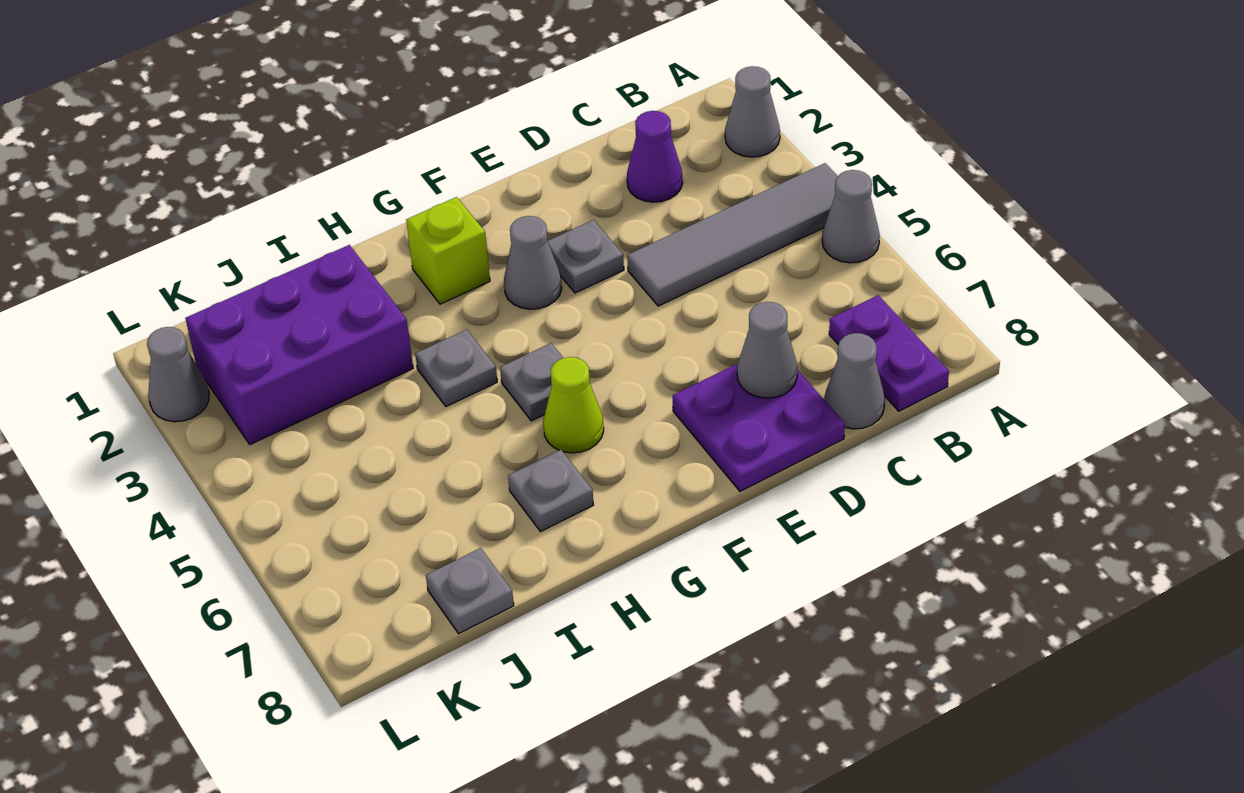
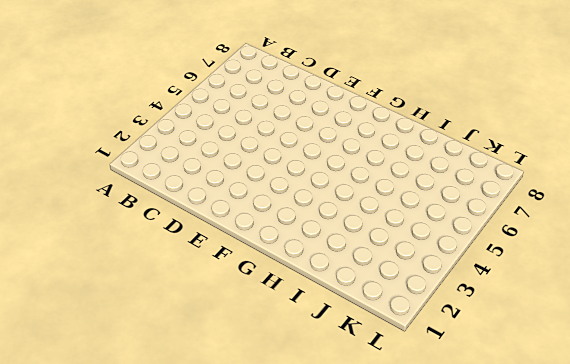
none -> grey 1x1 cone [725,66,780,157]
none -> grey 1x4 tile [627,163,838,306]
none -> grey 1x1 cone [822,170,880,263]

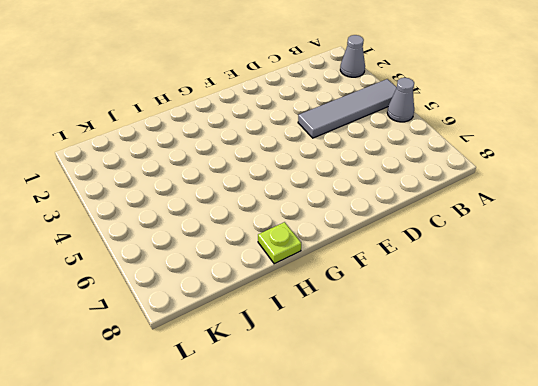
lime 1x1 plate [258,222,301,264] -> none
none -> purple 1x2 plate [829,295,949,411]
none -> purple 1x1 cone [627,111,683,202]
none -> grey 1x1 cone [824,333,885,429]

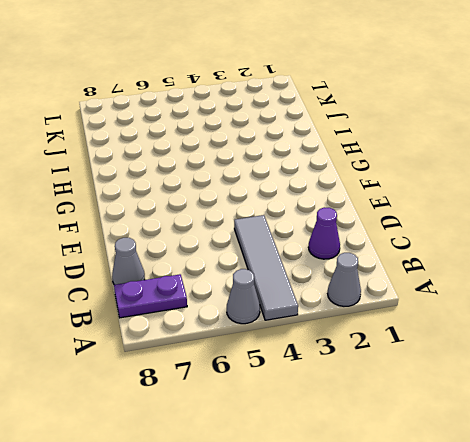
none -> purple 2x2 plate [673,364,845,491]
none -> grey 1x1 plate [548,220,624,293]
none -> grey 1x1 cone [504,216,562,309]

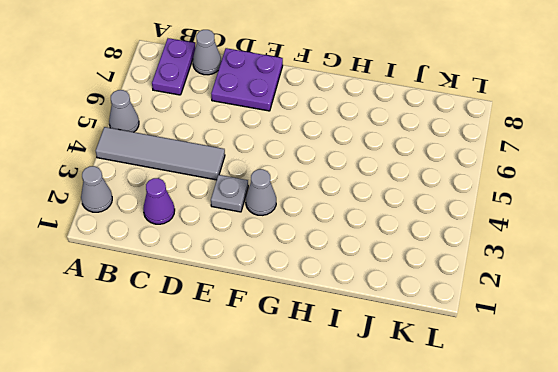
none -> lime 1x1 brick [406,197,490,304]
none -> grey 1x1 plate [500,343,563,421]
none -> lime 1x1 cone [543,357,604,453]

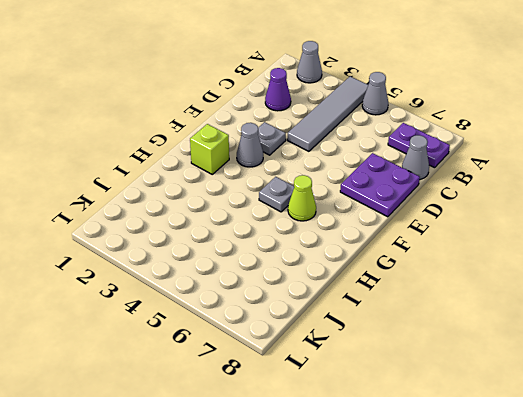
none -> grey 1x1 plate [415,329,497,406]
none -> grey 1x1 plate [508,450,593,532]
none -> purple 2x3 brick [186,245,413,444]

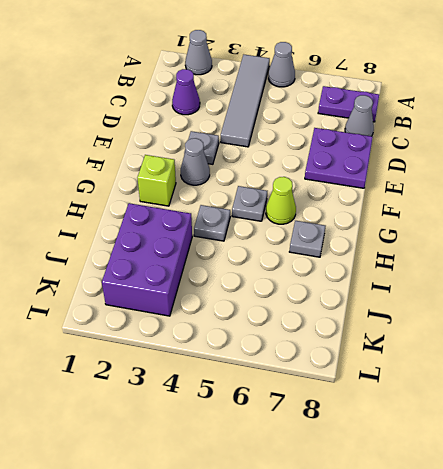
none -> grey 1x1 plate [426,548,514,634]
none -> grey 1x1 cone [147,327,209,422]
none -> grey 1x1 cone [737,302,797,398]

